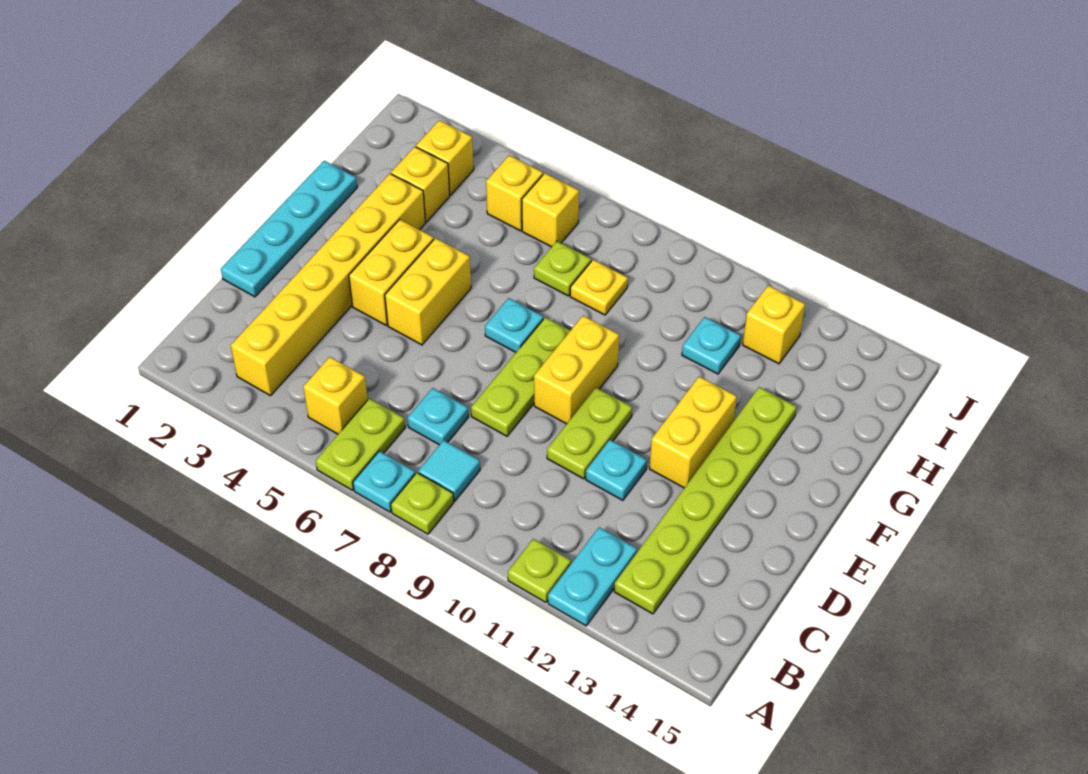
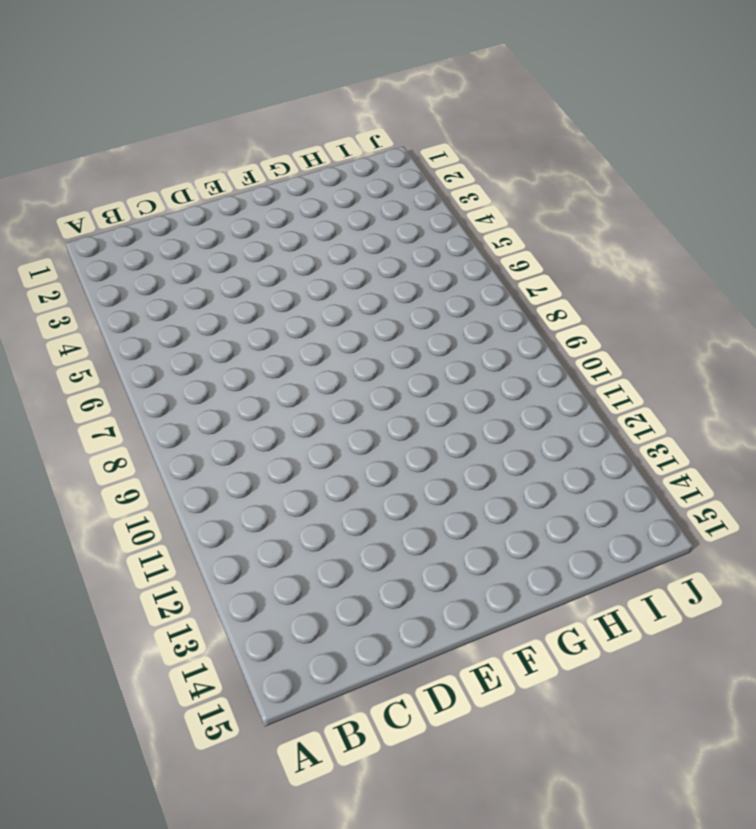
none -> lime 1x2 plate [316,399,405,490]
none -> cyan 1x1 plate [353,451,415,512]
none -> lime 1x1 plate [391,473,454,534]

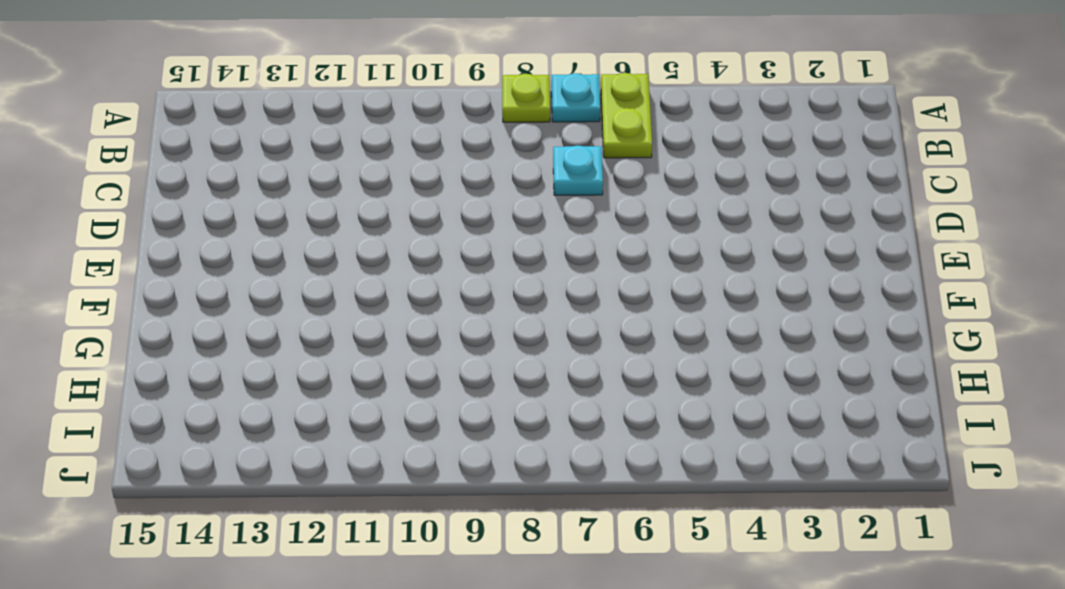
none -> lime 1x1 plate [508,539,571,602]
none -> cyan 1x2 plate [548,527,637,626]
none -> yellow 1x6 brick [231,174,426,396]

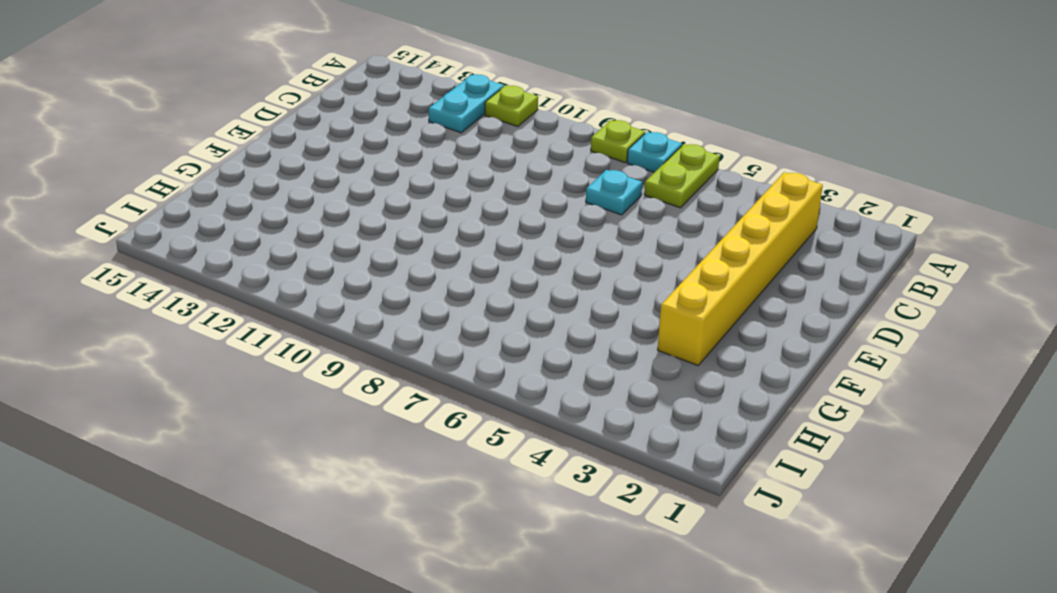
none -> yellow 1x1 brick [303,357,368,434]
none -> cyan 1x1 tile [418,440,480,501]
none -> lime 1x6 plate [614,387,797,614]

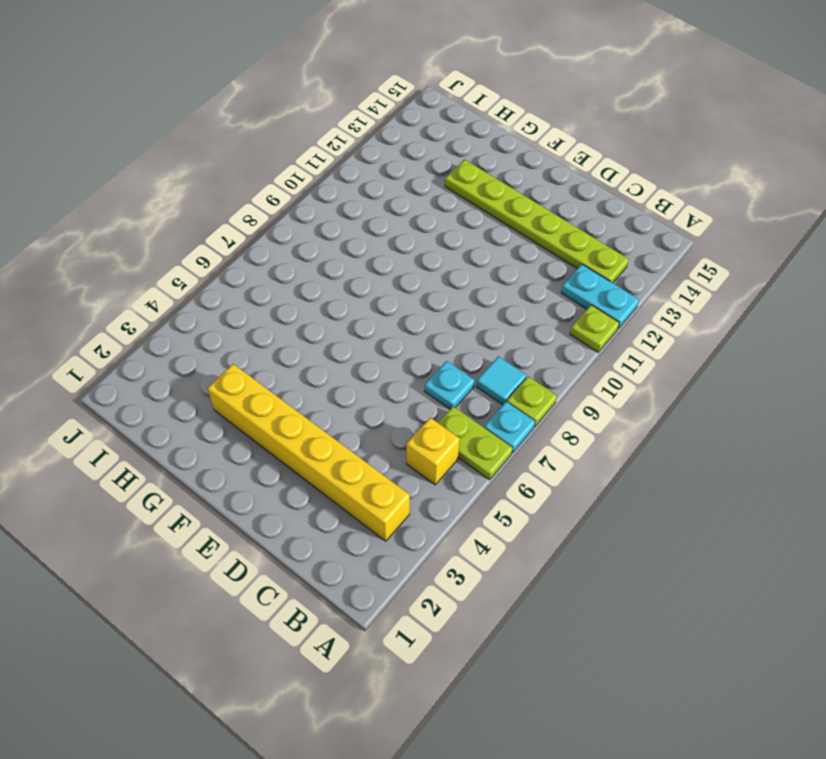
none -> cyan 1x4 plate [221,161,357,297]
none -> lime 1x3 plate [471,317,570,436]
none -> lime 1x2 plate [547,388,632,479]

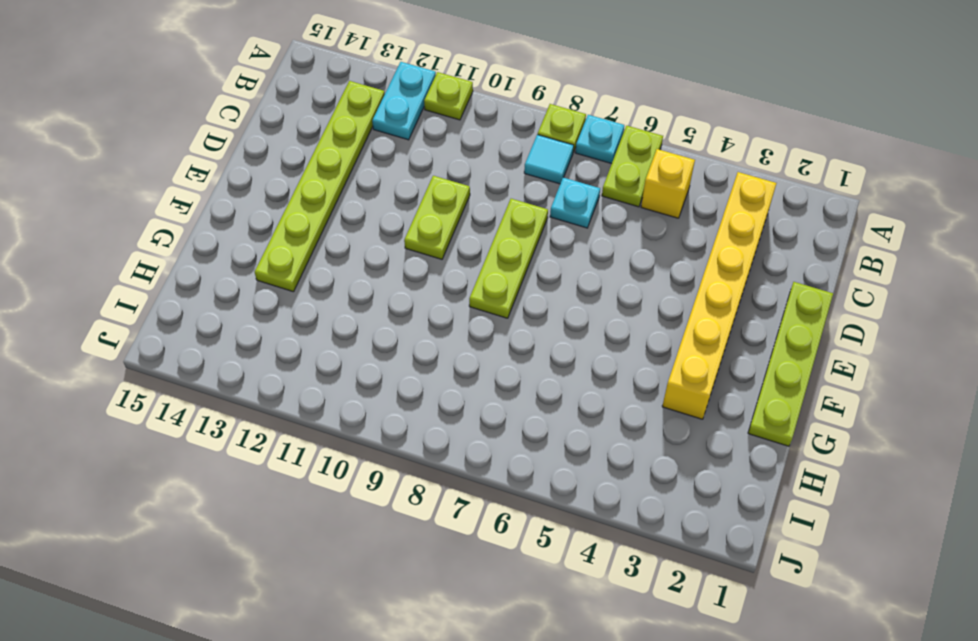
lime 1x4 plate [748,282,833,446] -> cyan 1x4 plate [221,161,357,297]
none -> cyan 1x1 plate [586,440,647,500]
none -> yellow 1x2 brick [349,219,434,325]
none -> yellow 1x2 brick [385,238,471,345]

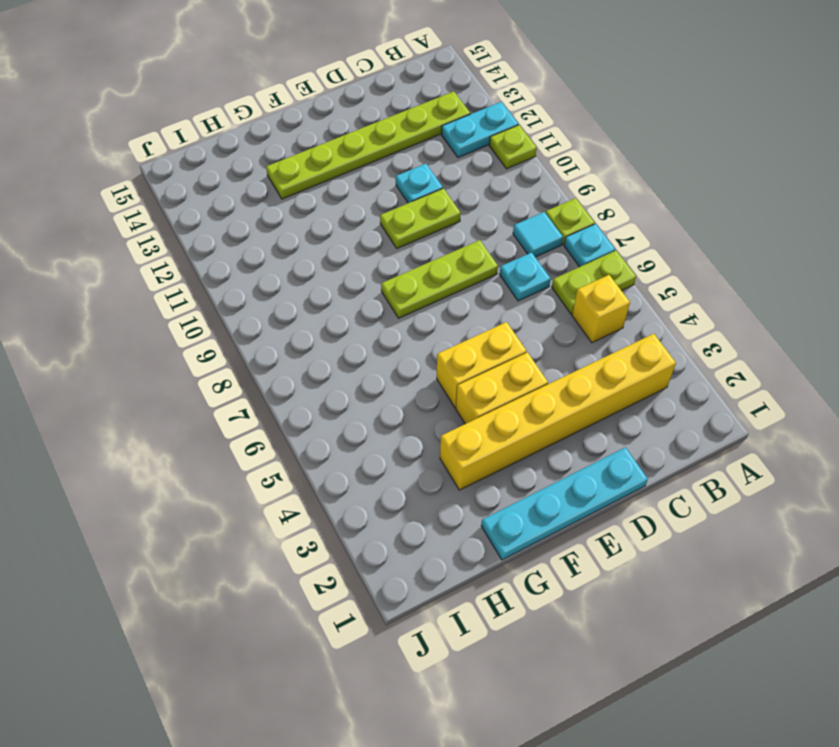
none -> yellow 1x2 brick [534,316,619,424]
none -> yellow 1x2 brick [649,376,737,488]
none -> cyan 1x1 plate [485,298,543,352]

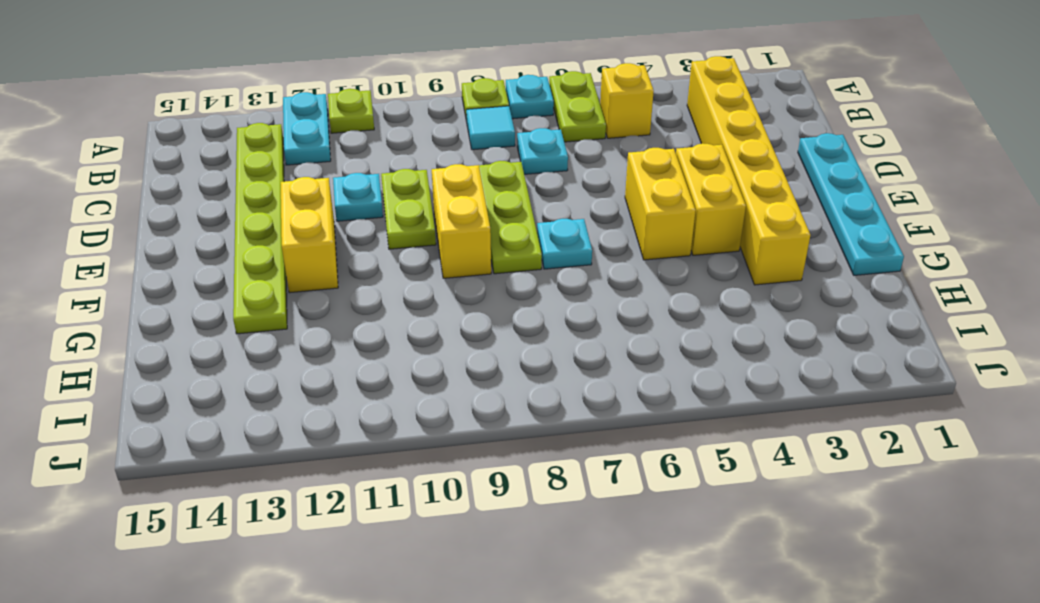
none -> yellow 1x1 brick [391,147,450,222]
none -> lime 1x1 plate [534,241,591,296]
none -> yellow 1x1 plate [570,260,628,315]

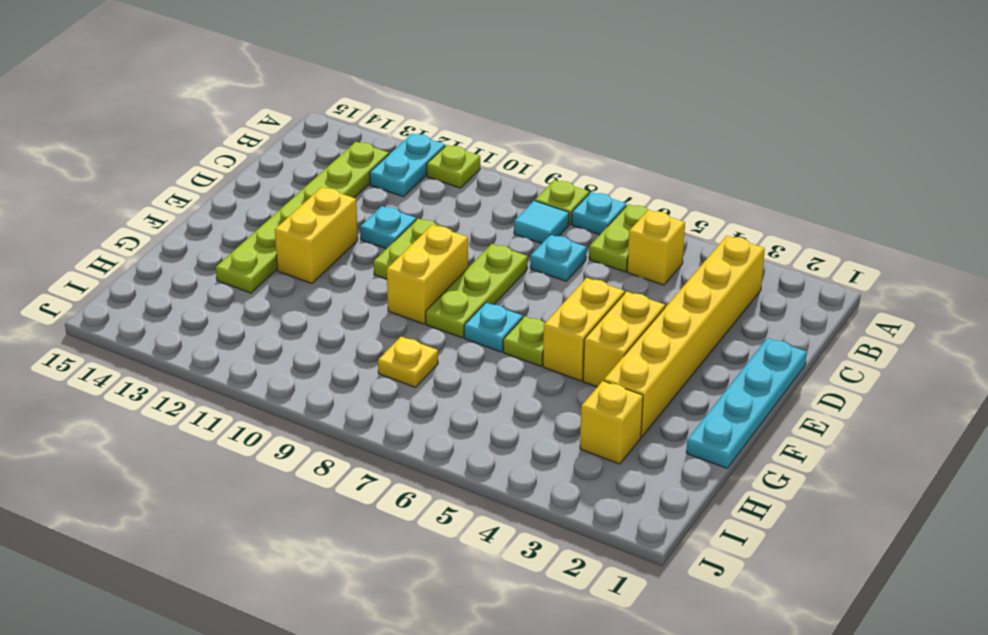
lime 1x1 plate [503,316,545,366] -> lime 1x1 plate moved to [534,241,591,296]
none -> cyan 1x1 plate [682,317,741,374]
none -> yellow 1x1 brick [416,120,474,195]
none -> yellow 1x1 brick [486,155,543,231]

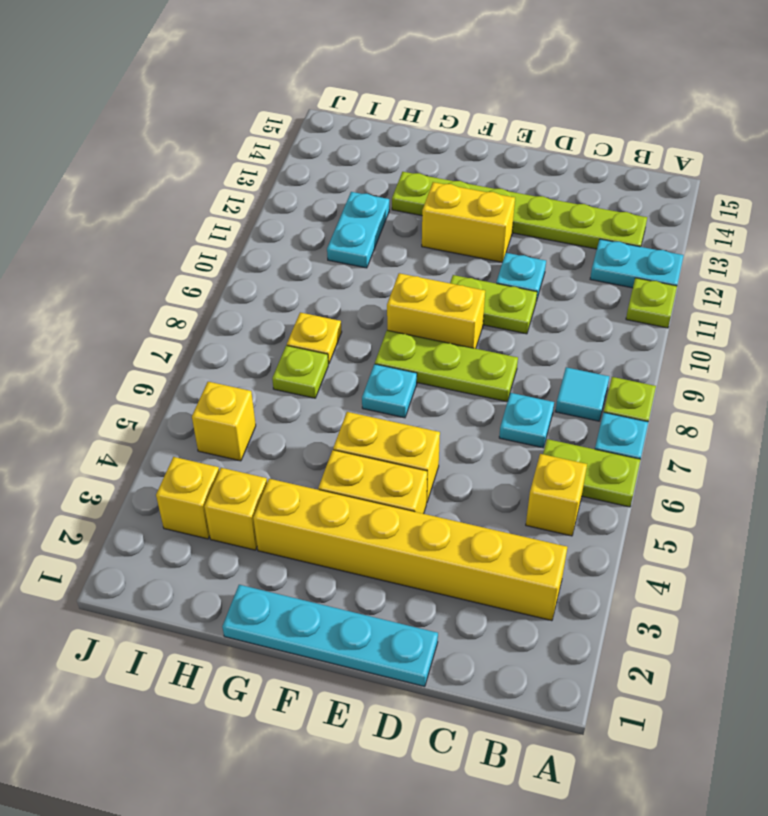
cyan 1x2 plate [327,192,389,268] -> cyan 1x1 plate [682,317,741,374]
none -> yellow 1x1 brick [522,173,579,247]
none -> yellow 1x1 brick [743,285,805,364]

